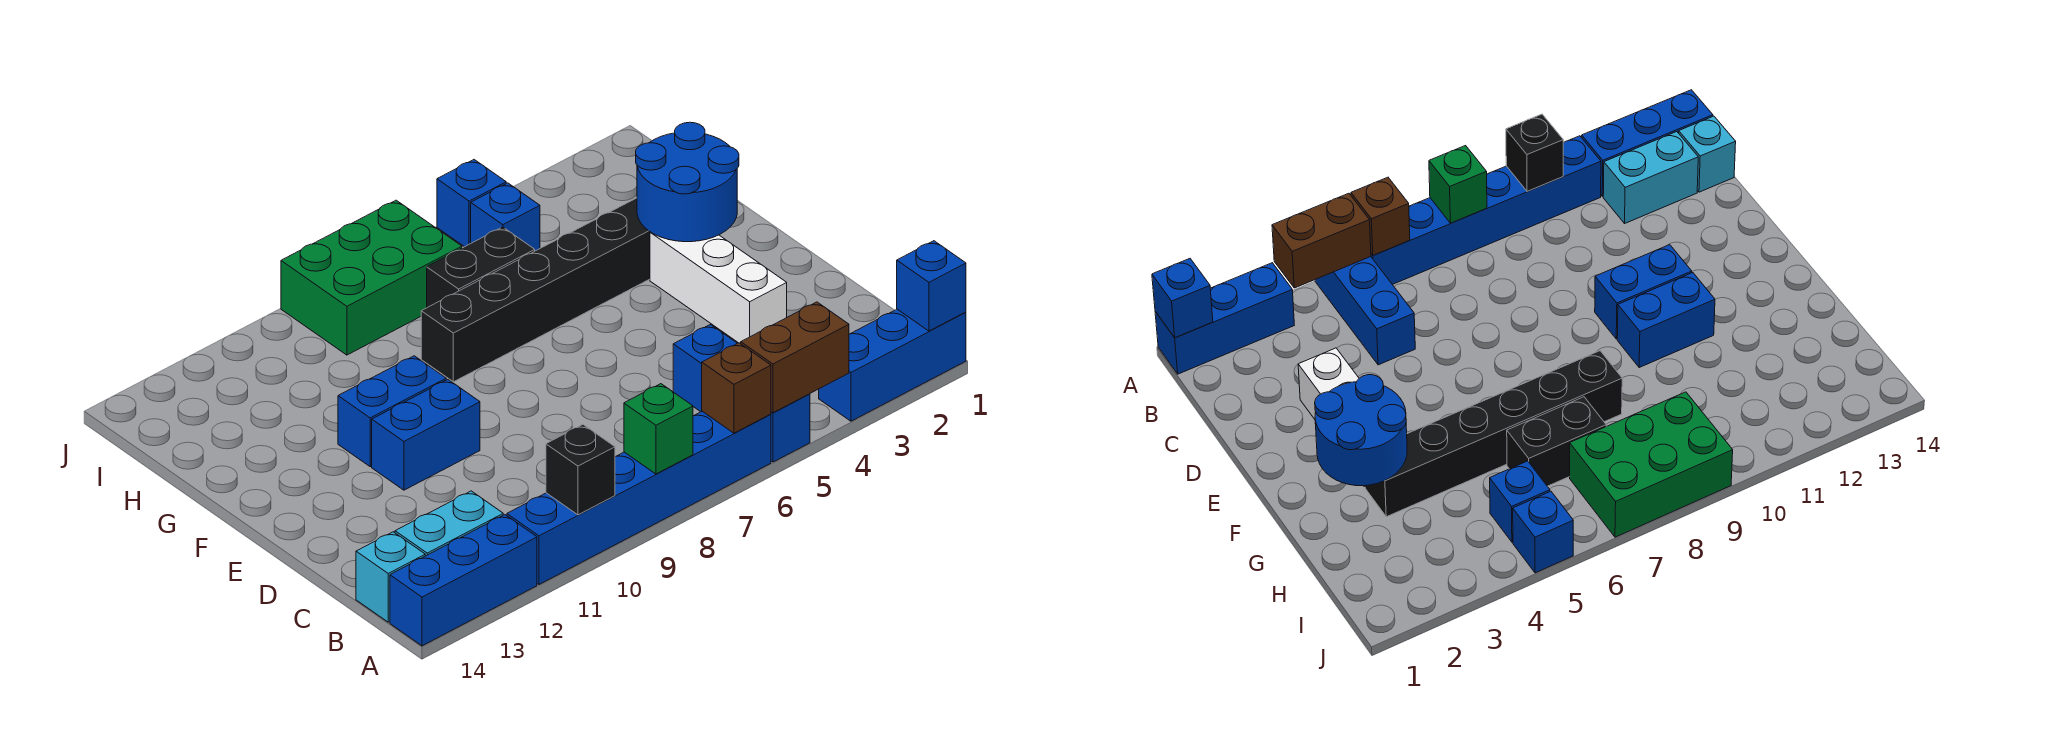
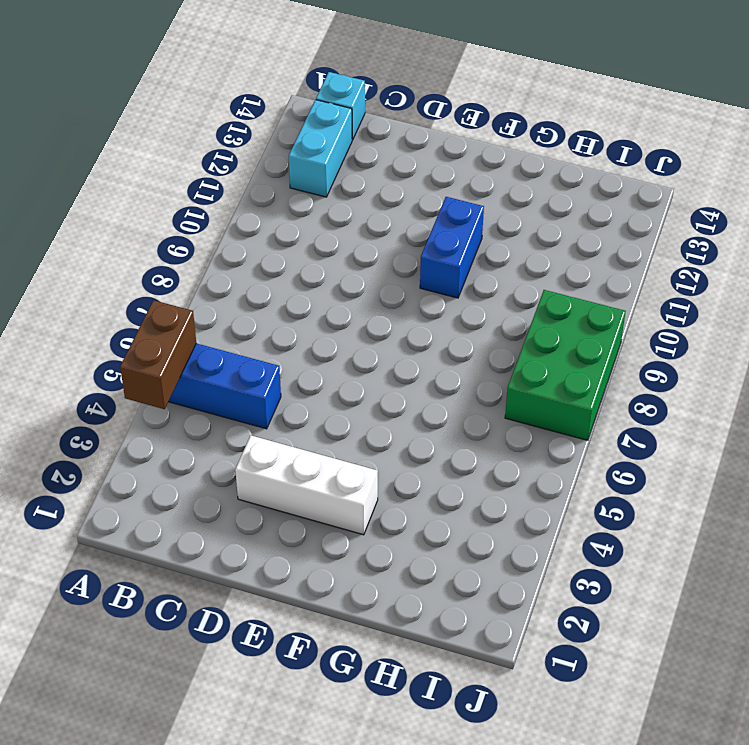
none -> blue 1x3 brick [819,309,966,421]
none -> blue 1x6 brick [507,411,771,584]
none -> blue 1x3 brick [390,515,537,646]

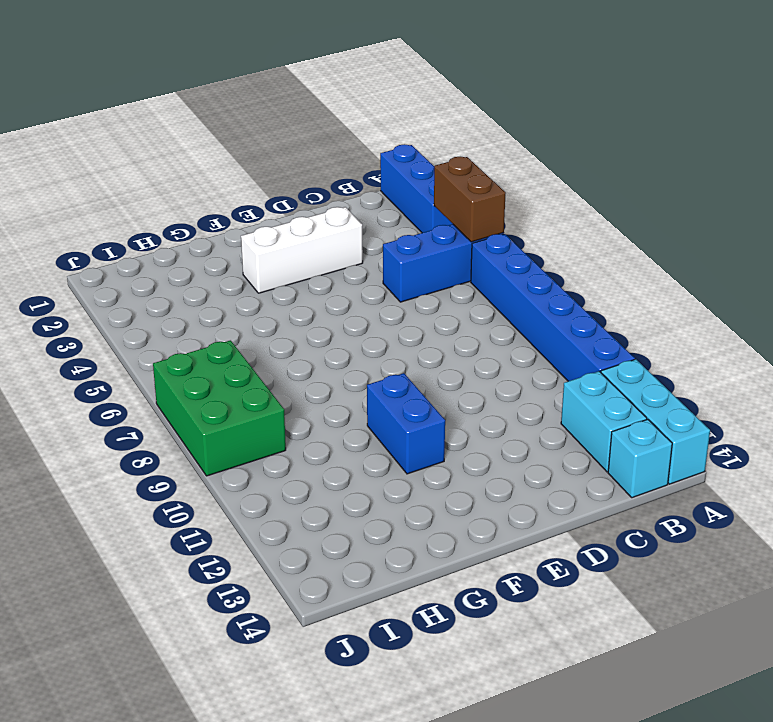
cyan 1x3 brick [601,359,710,484] -> blue 1x3 brick [390,515,537,646]
none -> blue 1x2 brick [372,380,480,490]
none -> black 1x6 brick [421,198,650,382]
none -> black 1x2 brick [427,227,535,308]

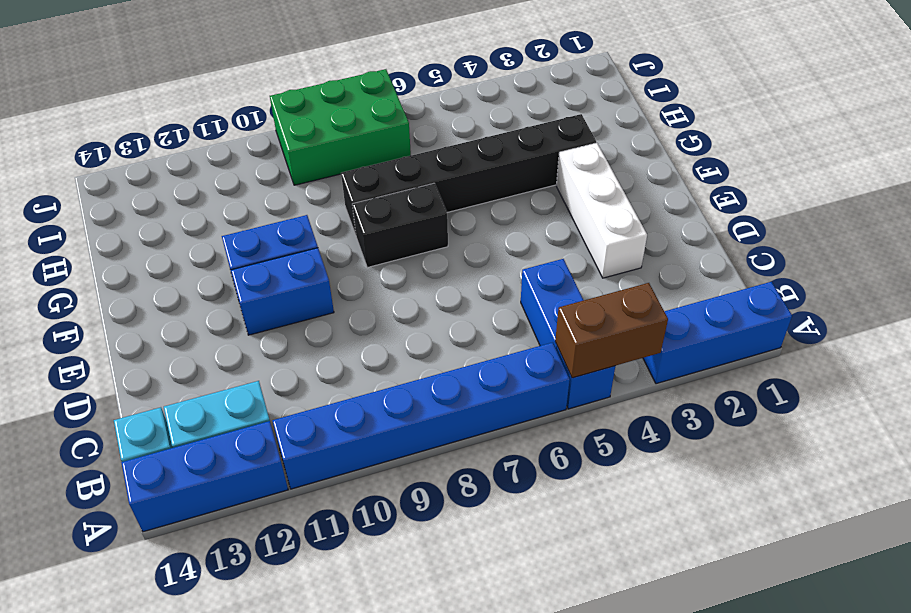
black 1x2 brick [352,183,448,268] -> black 1x2 brick moved to [427,227,535,308]
none -> blue 1x1 brick [471,183,540,251]
none -> blue 1x1 brick [437,160,506,247]
none -> blue 1x1 brick [897,241,966,331]

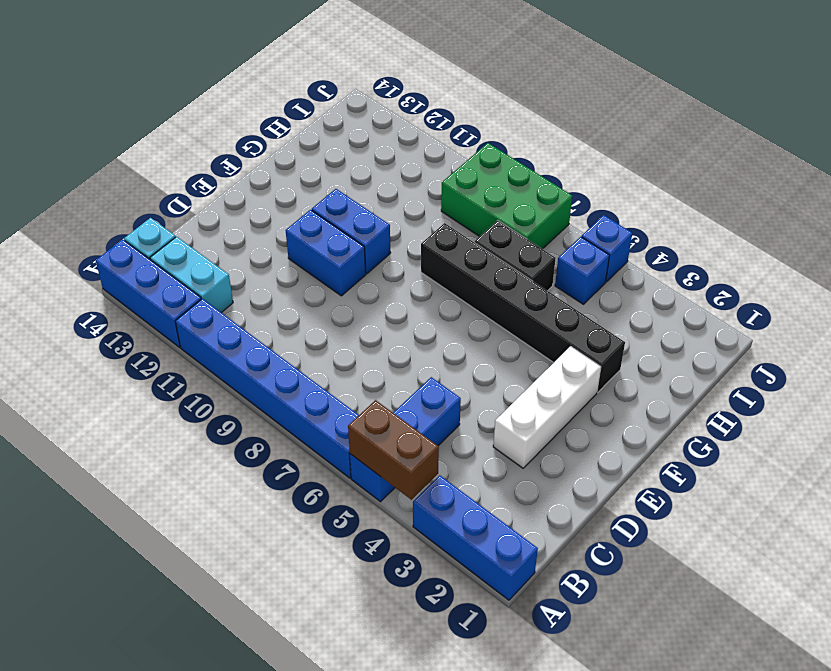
none -> blue 1x1 brick [897,241,966,331]
none -> brown 1x1 brick [702,343,771,433]
none -> green 1x1 brick [624,384,693,474]

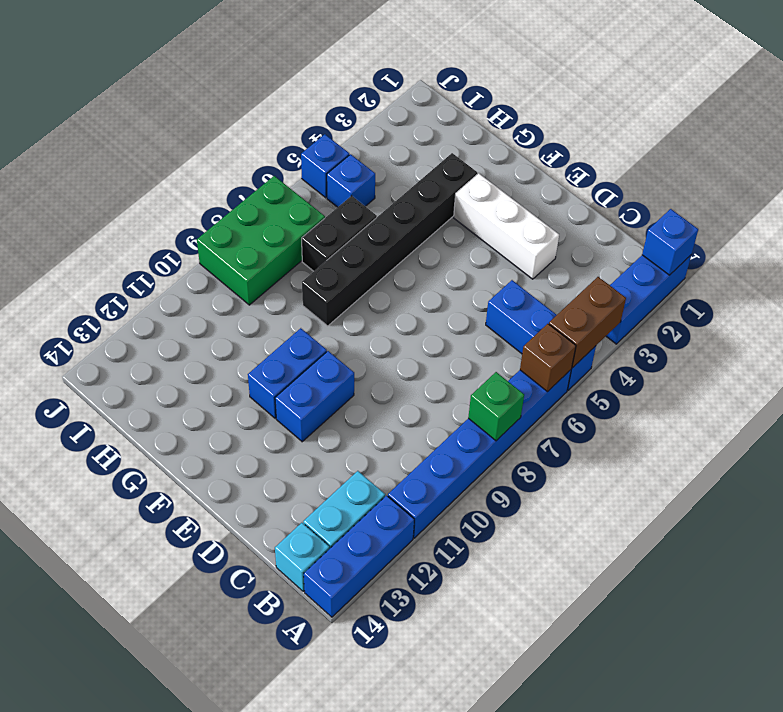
none -> black 1x1 brick [546,425,615,515]
none -> blue 2x2 round brick [636,122,739,242]

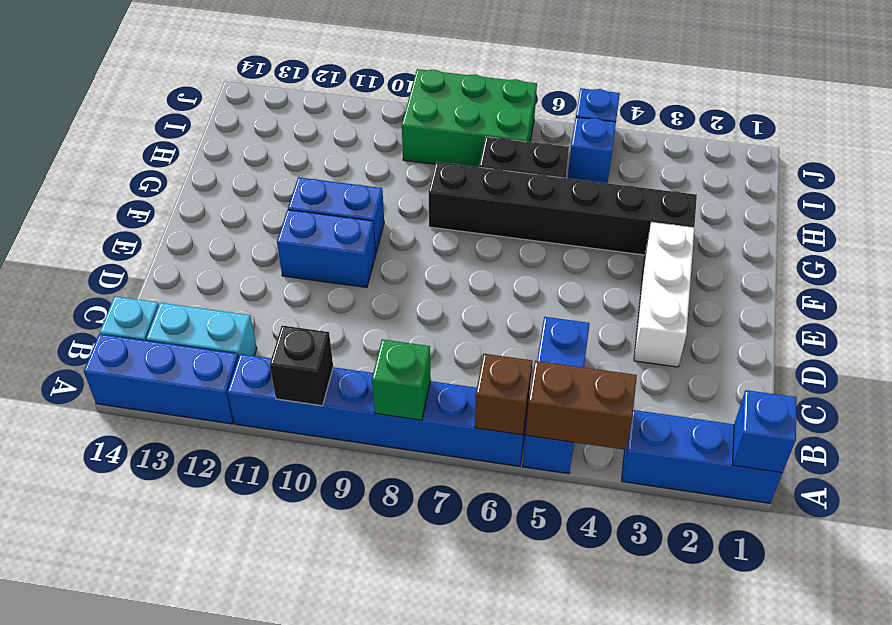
none -> blue 2x2 round brick [636,122,739,242]

